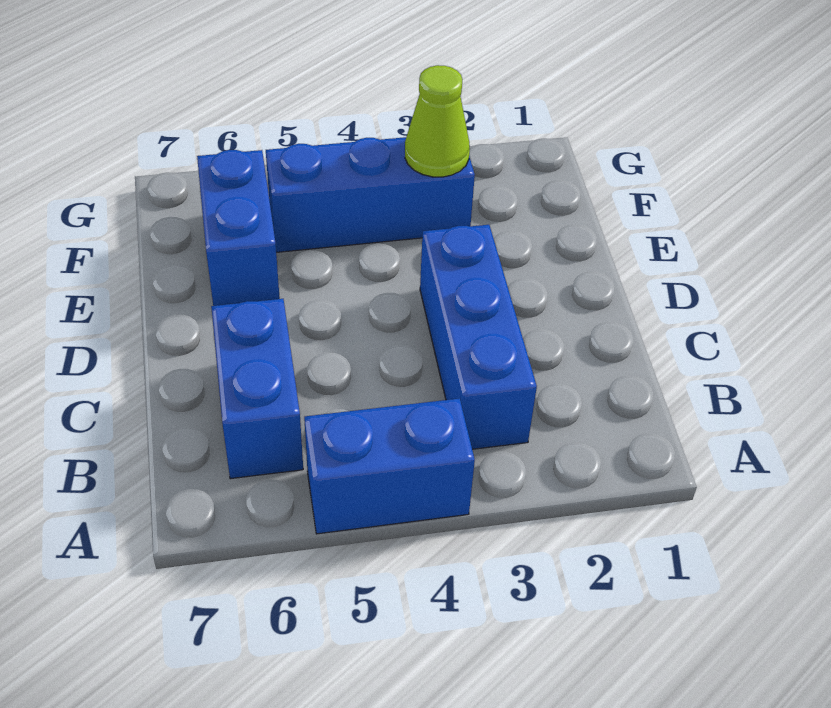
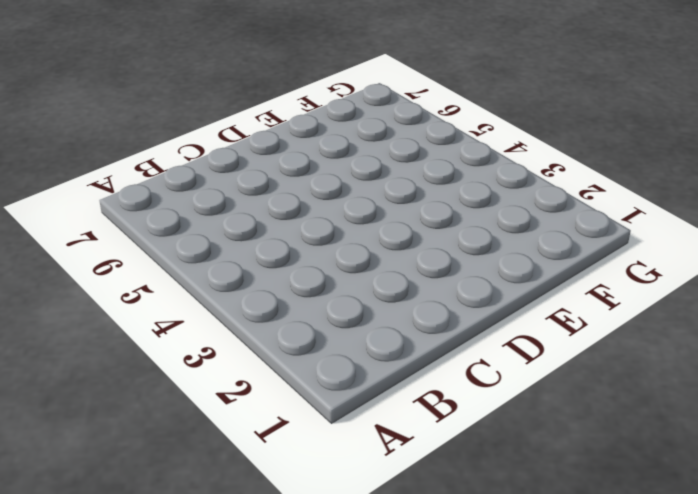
none -> blue 1x2 brick [304,398,475,534]
none -> blue 1x3 brick [420,225,537,449]

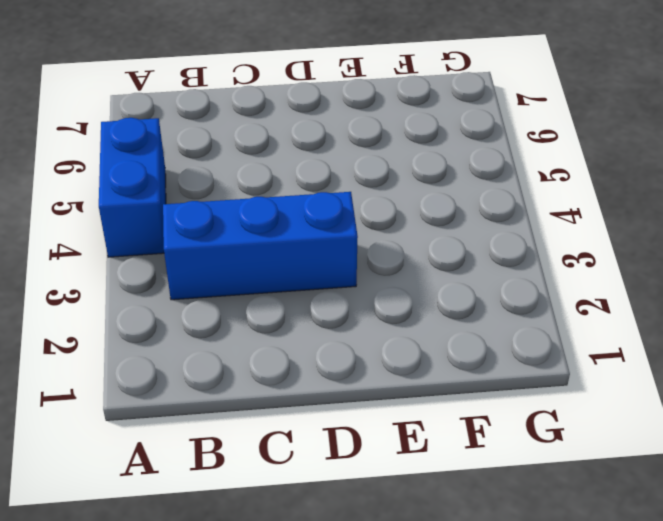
none -> blue 1x2 brick [211,299,303,479]
none -> blue 1x2 brick [197,150,280,306]

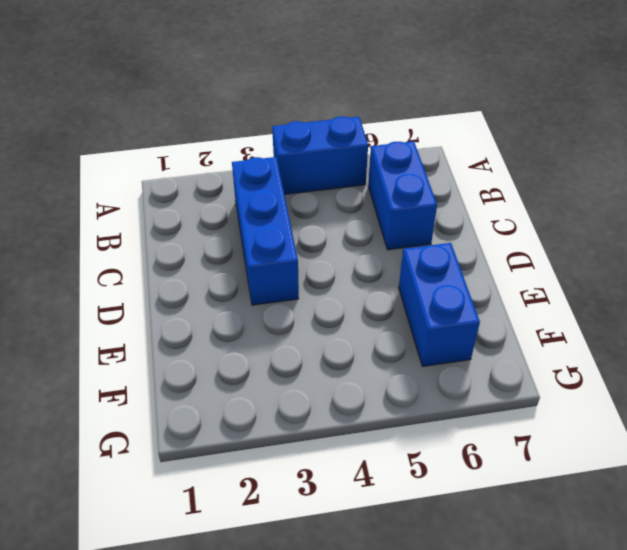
none -> blue 1x3 brick [266,137,475,252]
none -> lime 1x1 cone [405,65,470,177]

